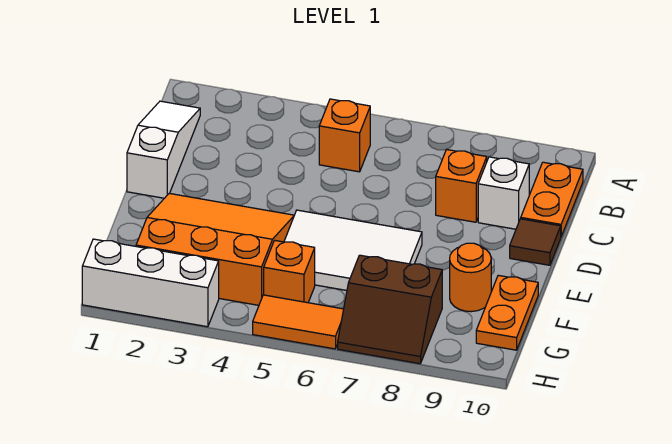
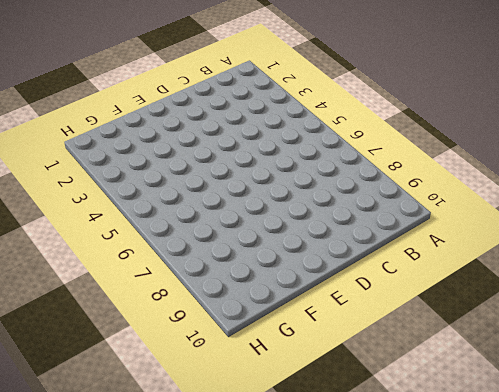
none -> white 1x3 slope [127,101,200,198]
none -> orange 1x1 brick [319,99,370,172]
none -> orange 1x2 plate [521,162,583,236]

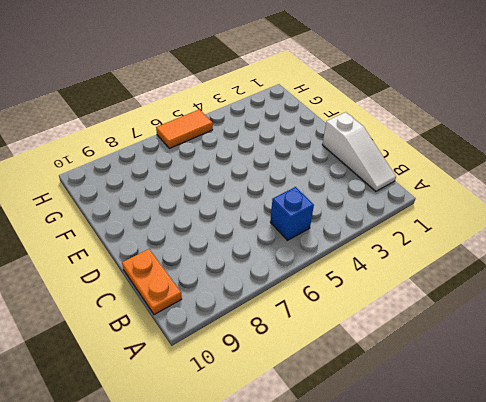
blue 1x1 brick [270,187,314,240] -> orange 1x1 brick [319,99,370,172]
none -> orange 1x1 brick [436,150,487,222]
none -> white 1x1 brick [478,157,529,229]
none -> brown 1x1 tile [510,219,561,265]

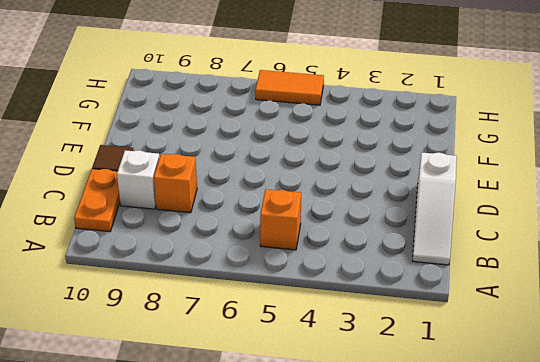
none -> orange 3x3 slope [136,193,294,305]
none -> white 2x3 tile [284,210,422,290]
none -> orange 1x1 round brick [450,243,491,312]

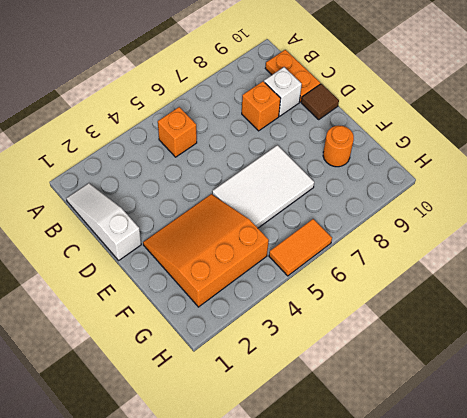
none -> orange 1x2 plate [476,275,538,350]
none -> orange 1x1 brick [264,240,315,303]
none -> brown 2x2 slope [338,255,442,364]

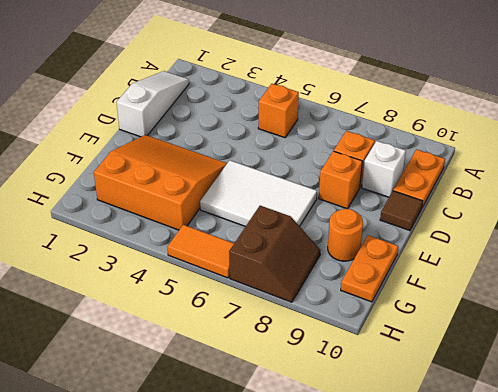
orange 1x1 brick [319,151,362,209] -> orange 1x1 brick moved to [264,240,315,303]
brown 2x2 slope [229,206,320,302] -> brown 2x2 slope turned to [338,255,442,364]
none -> white 1x3 brick [82,239,219,327]

